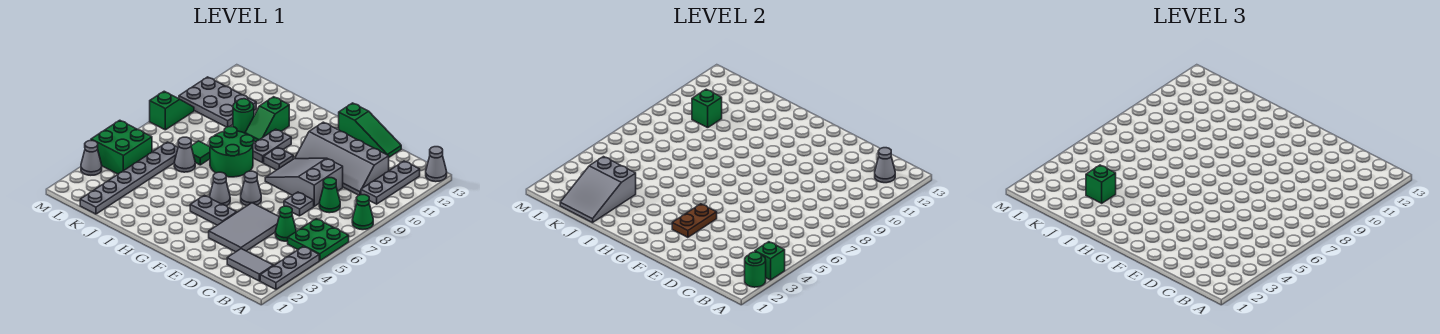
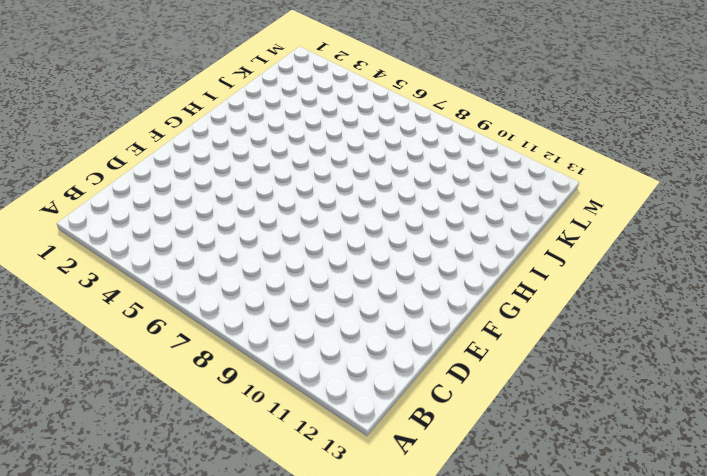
none -> grey 1x3 plate [260,246,319,289]
none -> green 2x2 plate [288,219,349,261]
none -> green 1x1 cone [352,195,373,230]
none -> grey 1x1 cone [426,147,447,182]

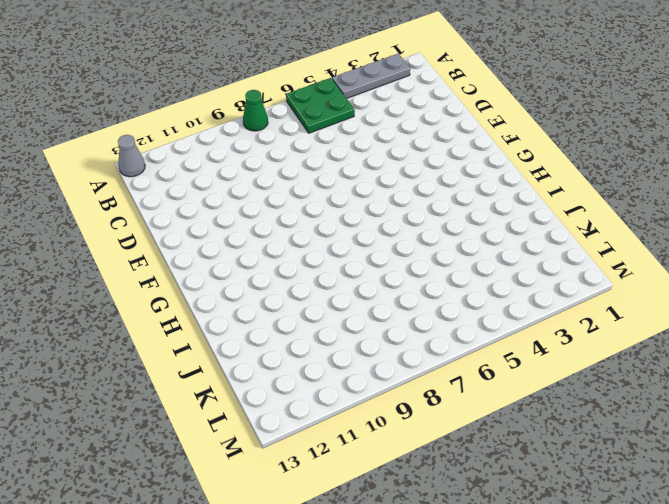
none -> grey 1x2 tile [227,249,273,281]
none -> grey 1x3 plate [361,161,420,204]
none -> green 1x1 cone [275,206,296,241]
none -> green 1x1 cone [319,178,340,213]

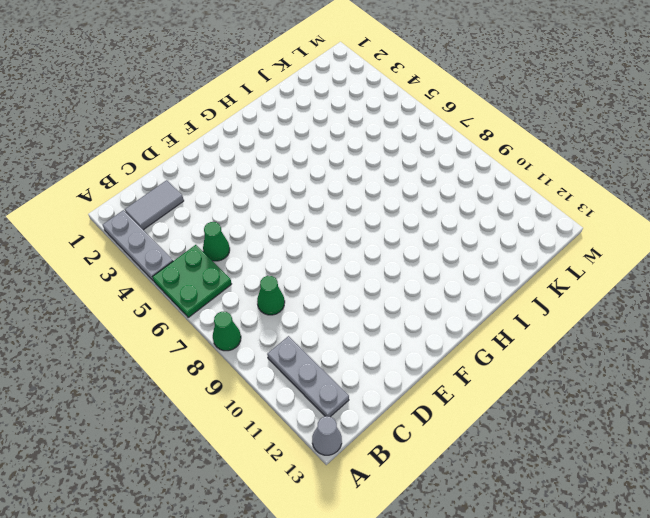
none -> grey 2x4 slope [295,122,389,195]
none -> grey 2x3 tile [209,203,279,252]
none -> grey 1x1 plate [284,192,314,216]
none -> grey 2x3 slope [265,158,343,206]

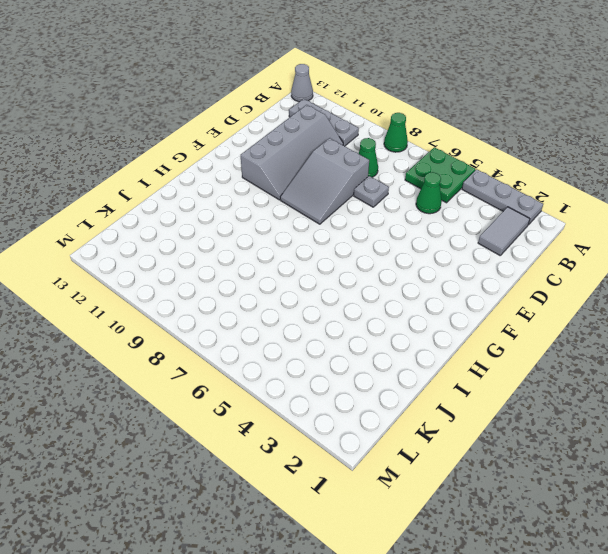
none -> grey 2x3 tile [209,203,279,252]
none -> green 1x3 slope [339,103,401,157]
none -> grey 1x2 plate [190,195,237,225]
none -> grey 1x1 cone [241,171,261,206]

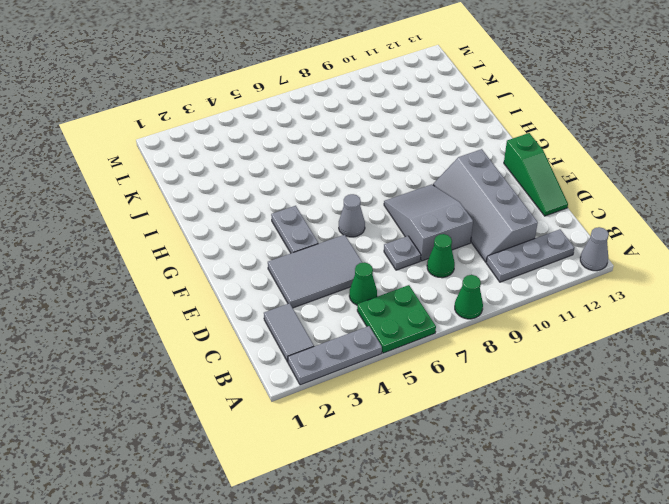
none -> grey 1x1 cone [209,172,230,206]
none -> grey 1x1 plate [264,147,293,170]
none -> green 2x2 round brick [210,127,254,177]
none -> grey 1x2 plate [253,129,291,163]

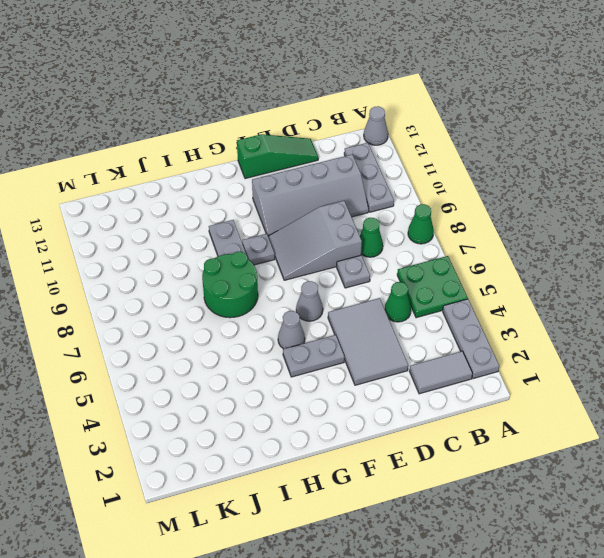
none -> green 1x2 slope [245,97,289,142]
none -> grey 1x1 cone [174,137,195,172]
none -> green 1x1 tile [191,141,210,165]
none -> green 1x1 round brick [233,99,254,133]

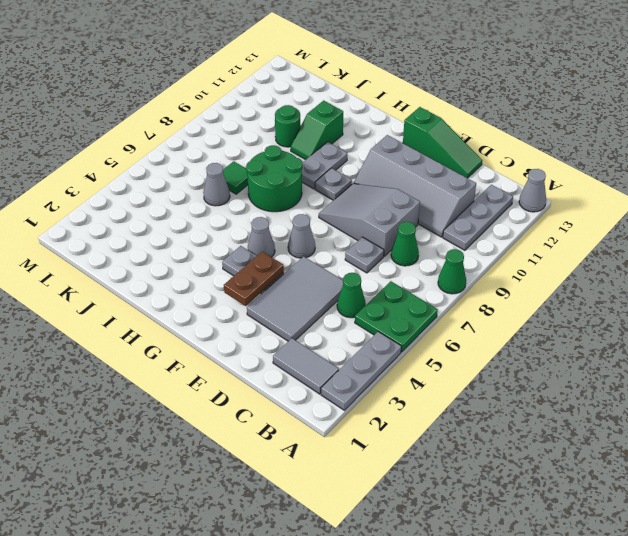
none -> grey 1x6 plate [80,142,178,214]
none -> grey 2x3 plate [179,77,256,127]
none -> green 2x2 brick [91,120,152,174]
none -> grey 1x1 cone [81,141,102,175]

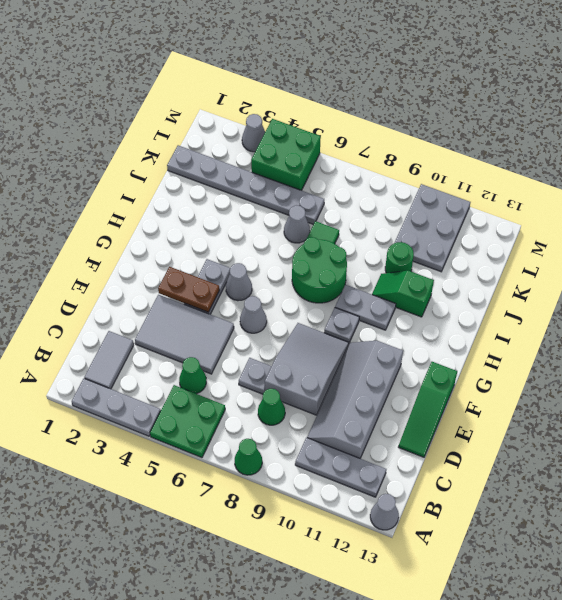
none -> green 1x2 slope [150,91,194,130]
none -> green 1x1 round brick [745,252,766,287]
none -> green 1x1 brick [755,242,785,280]
none -> grey 1x1 cone [875,148,895,183]

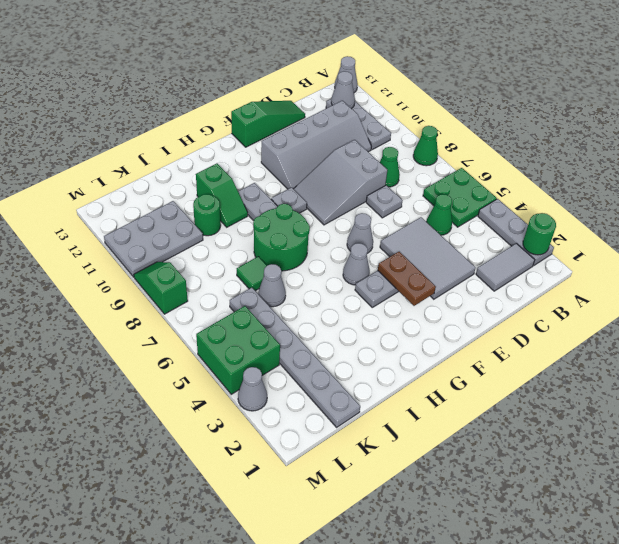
none -> green 1x1 brick [755,242,785,280]
none -> grey 2x3 slope [560,157,636,223]
none -> green 1x1 brick [692,89,722,128]
none -> green 1x1 brick [1086,165,1116,203]

